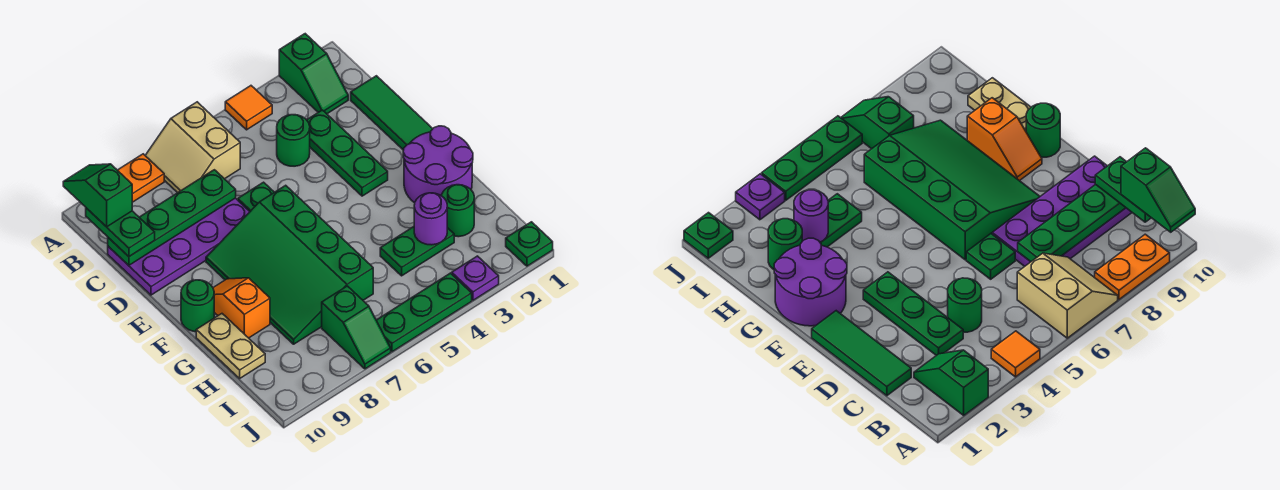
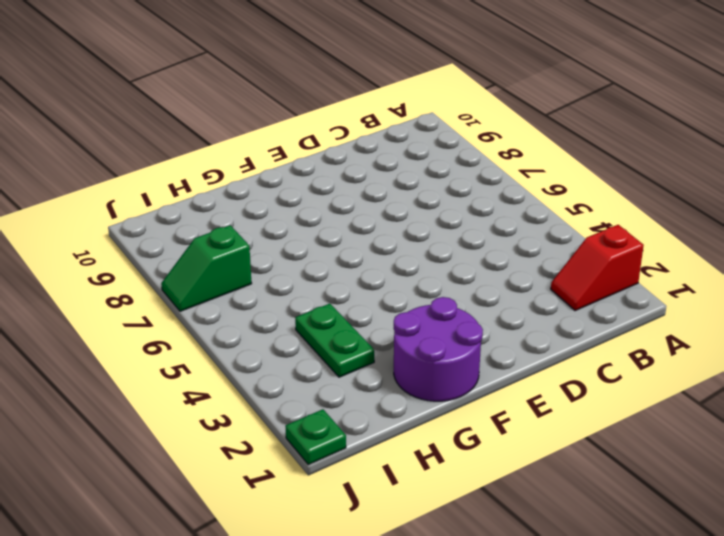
red 1x2 slope [551,225,644,311] -> green 1x2 slope [279,34,348,114]
none -> orange 1x1 tile [225,86,272,130]
none -> tan 2x2 slope [145,102,240,193]
none -> orange 1x2 plate [118,154,164,202]

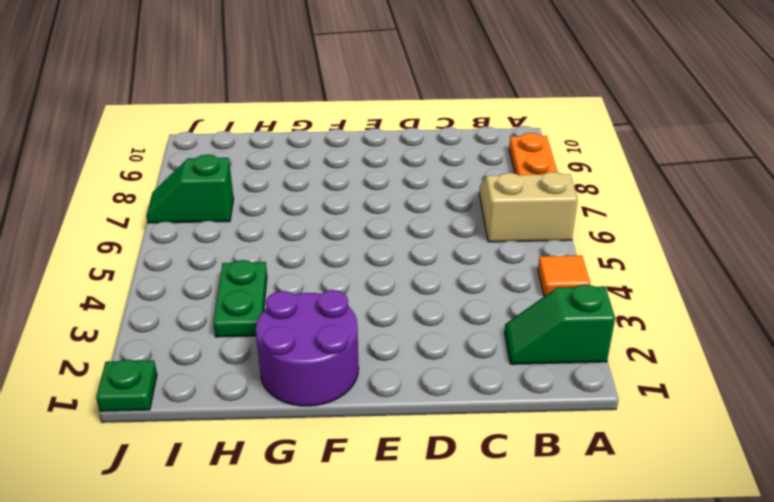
none -> green 1x3 tile [351,76,433,150]
none -> green 1x3 plate [307,110,388,196]
none -> green 1x1 round brick [277,115,310,166]

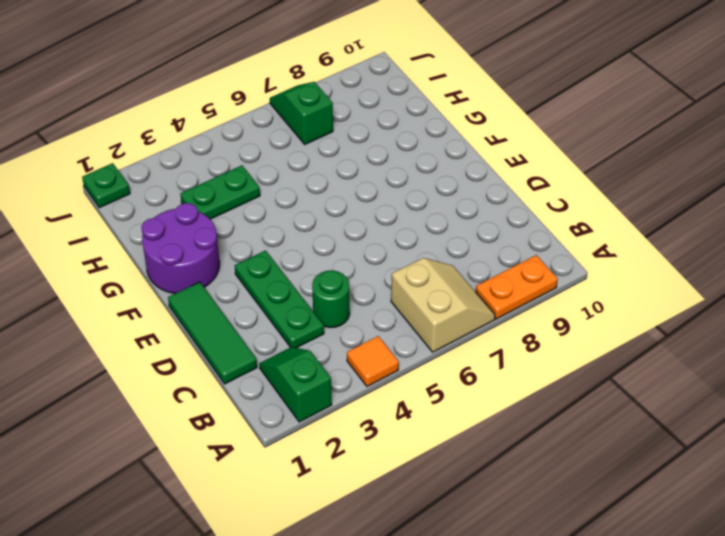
none -> purple 2x4 plate [108,198,250,295]
none -> green 1x1 plate [238,182,274,211]
none -> green 3x4 slope [206,185,373,344]

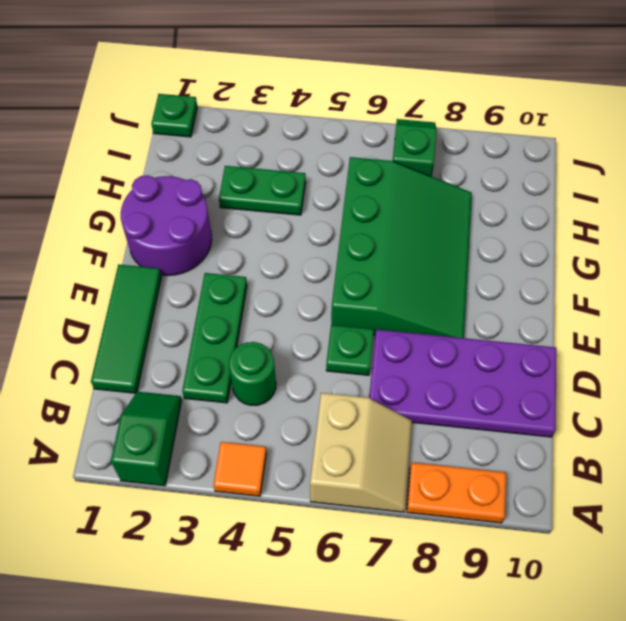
none -> orange 1x2 slope [213,278,270,338]
none -> green 1x1 round brick [181,280,214,332]
none -> tan 1x2 plate [196,314,265,378]

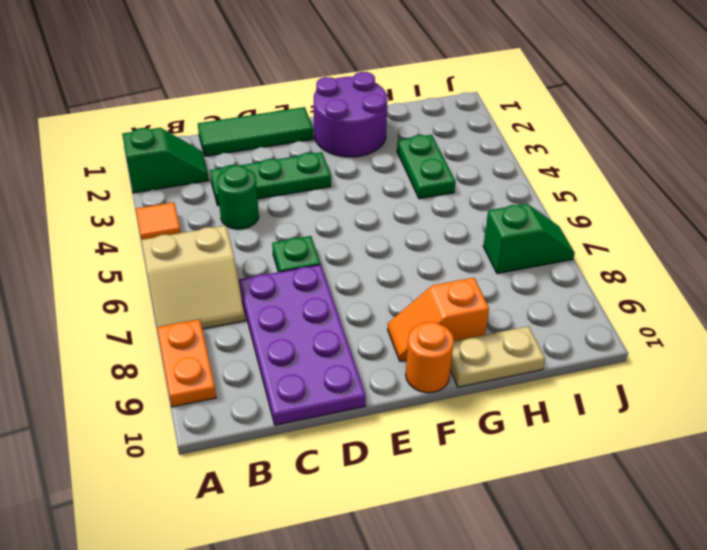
orange 1x1 round brick [406,322,454,393] -> green 1x1 round brick [181,280,214,332]
none -> green 3x4 slope [206,185,373,344]
none -> green 1x1 round brick [442,185,474,237]
none -> green 1x1 plate [506,222,553,266]

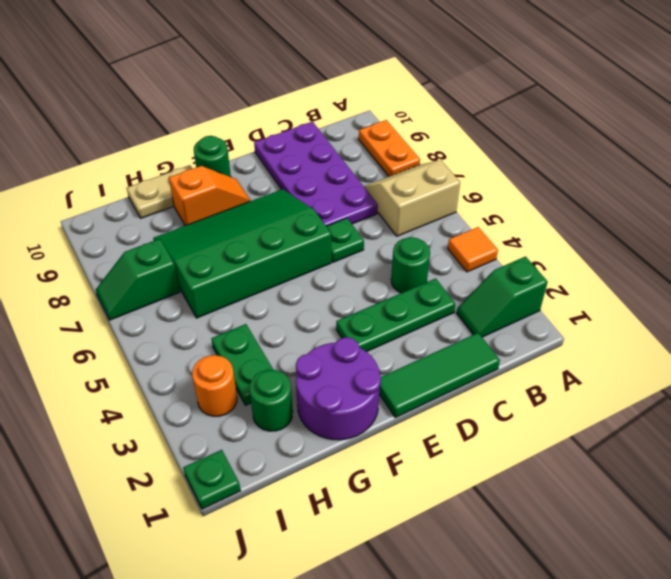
orange 1x1 round brick [192,355,237,416] -> none
none -> purple 1x1 plate [452,256,499,300]
none -> green 1x3 plate [376,273,472,352]
none -> green 1x4 plate [108,170,236,265]

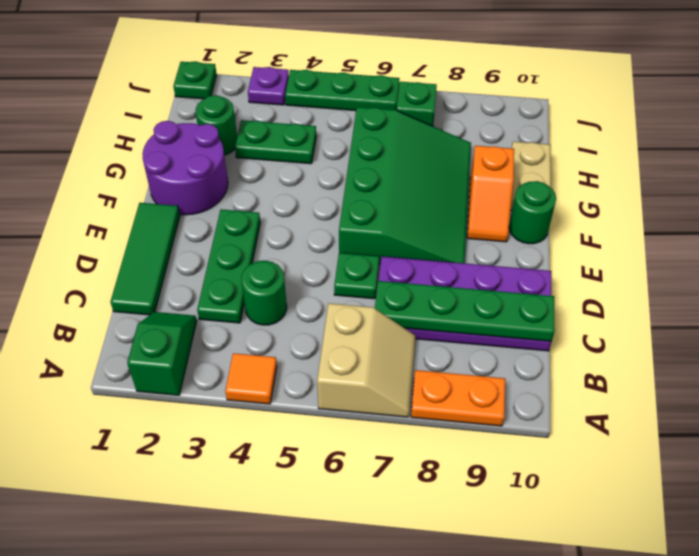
none -> purple 1x1 round brick [414,193,447,245]
none -> green 1x2 plate [86,208,155,256]
none -> green 1x2 slope [63,164,132,227]

